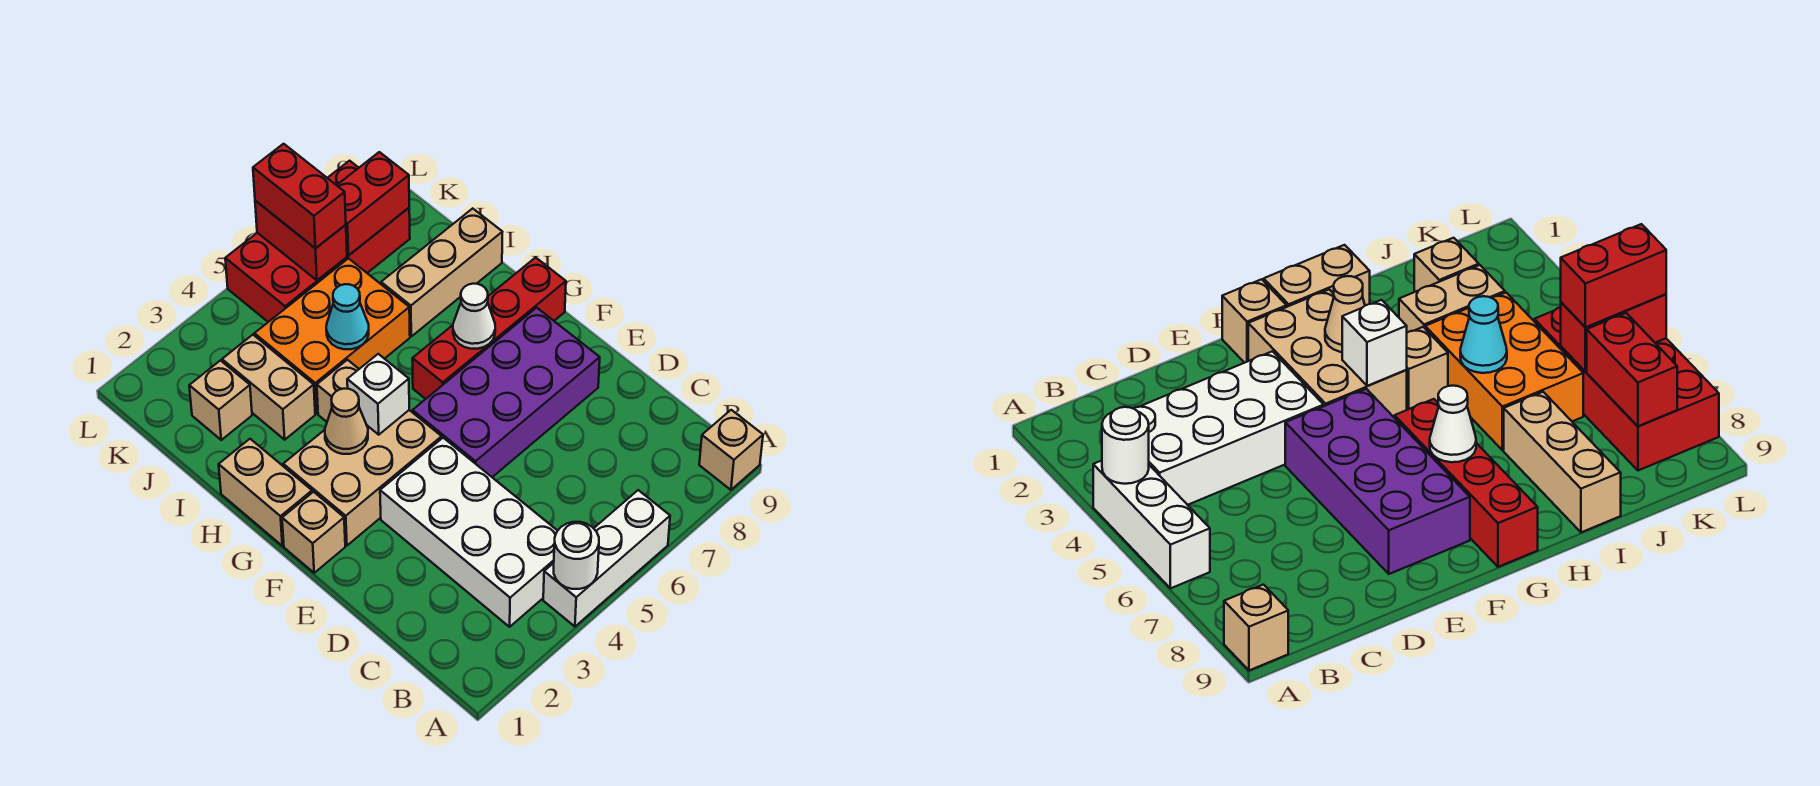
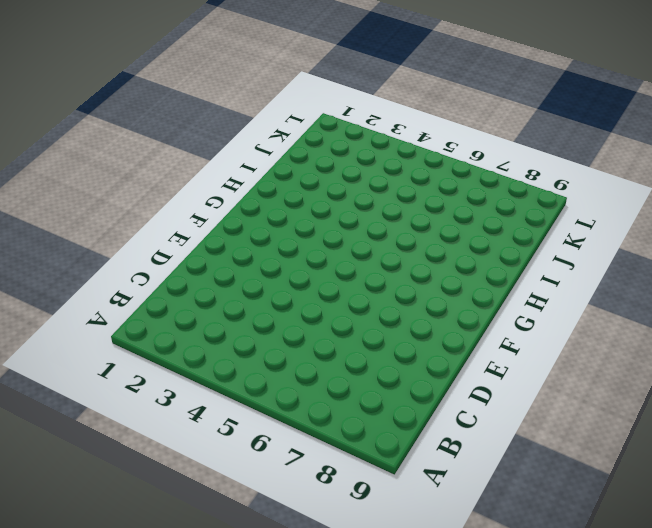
none -> white 1x3 brick [543,490,670,626]
none -> tan 1x1 brick [699,410,763,490]
none -> white 2x4 brick [380,438,557,627]

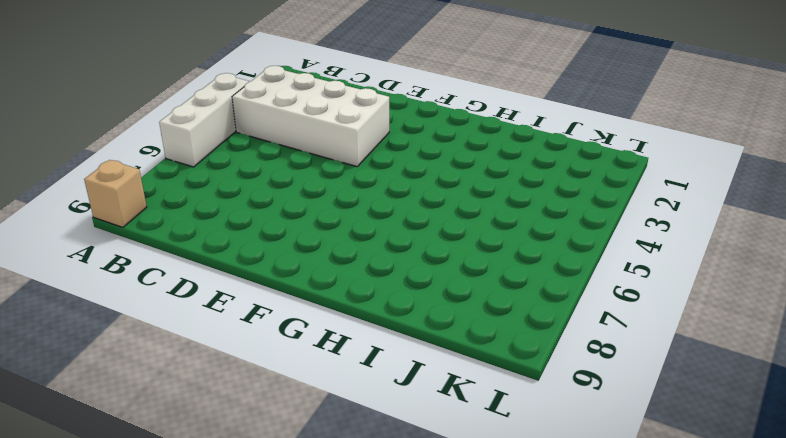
none -> purple 2x4 brick [412,308,600,477]
none -> tan 1x1 brick [282,492,345,573]
none -> tan 2x3 brick [283,410,442,545]

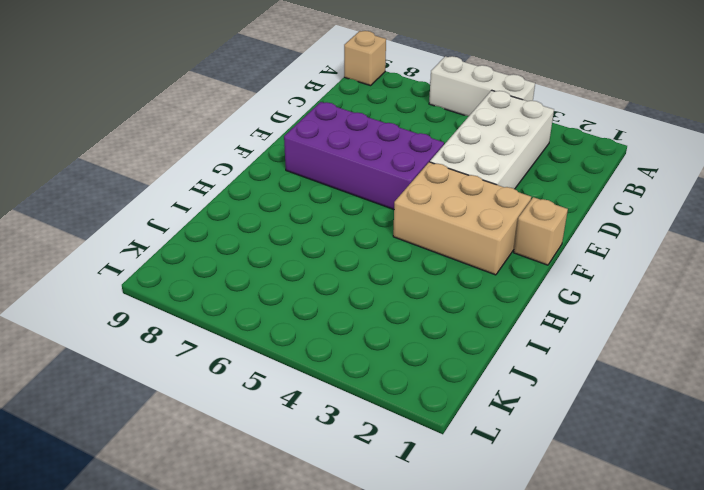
none -> tan 1x2 brick [219,439,312,546]
none -> red 1x4 brick [412,257,566,399]
none -> tan 1x1 brick [317,360,359,422]

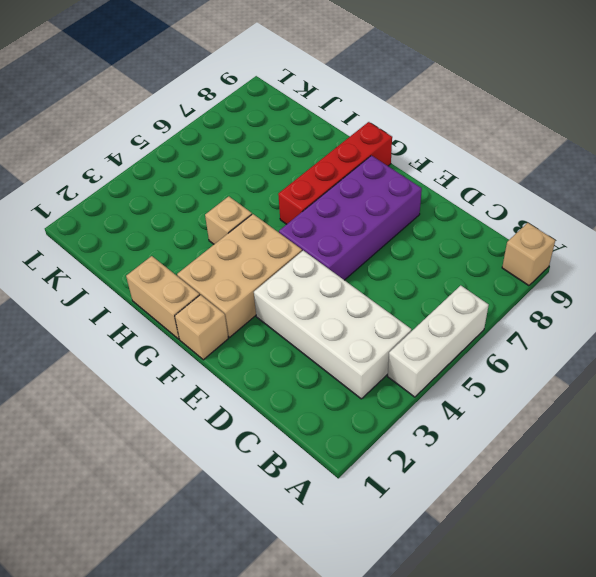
none -> tan 1x2 brick [222,335,315,440]
none -> orange 2x3 brick [254,259,410,413]
none -> tan 1x3 brick [381,208,502,336]

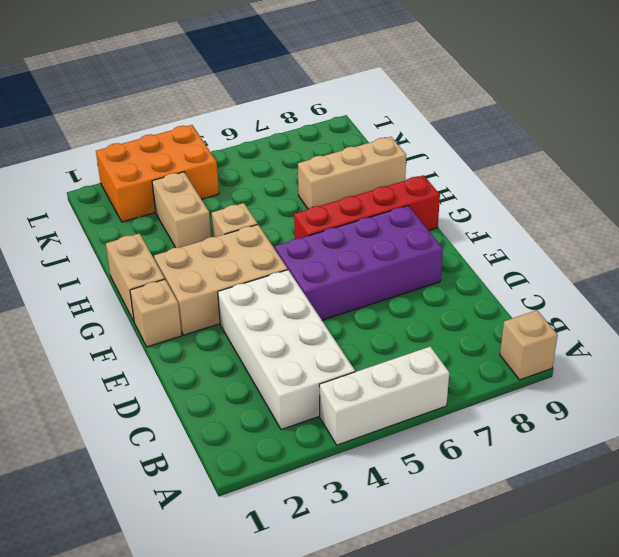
orange 2x3 brick [96,125,219,222] -> orange 2x3 brick moved to [254,259,410,413]
none -> tan 1x1 brick [189,360,252,440]
none -> red 2x4 brick [225,161,410,322]
none -> white 1x1 round brick [554,522,599,589]

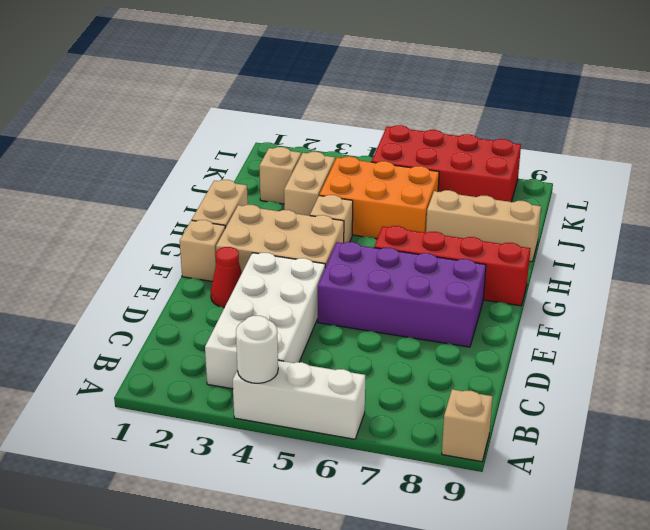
red 1x1 cone [211,247,242,308] -> none
none -> tan 1x1 cone [325,389,368,454]
none -> white 1x1 brick [347,354,409,435]
none -> white 1x1 cone [453,284,495,349]

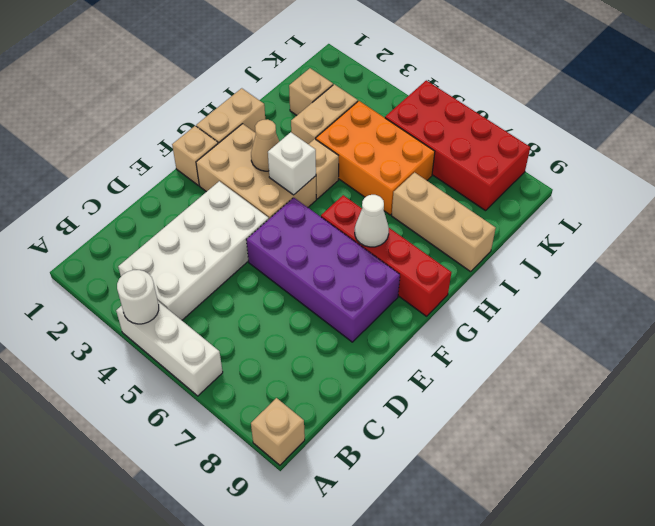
none -> cyan 1x1 cone [326,284,369,349]
none -> red 1x2 brick [255,201,347,280]
none -> red 1x2 brick [337,152,409,255]

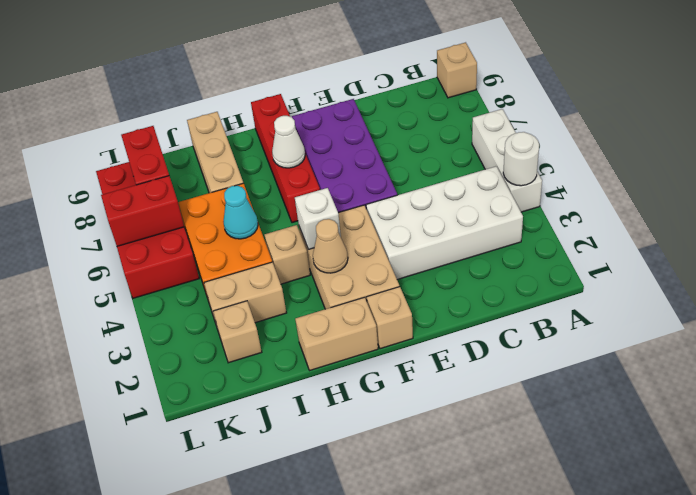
none -> red 1x2 brick [253,144,346,249]

